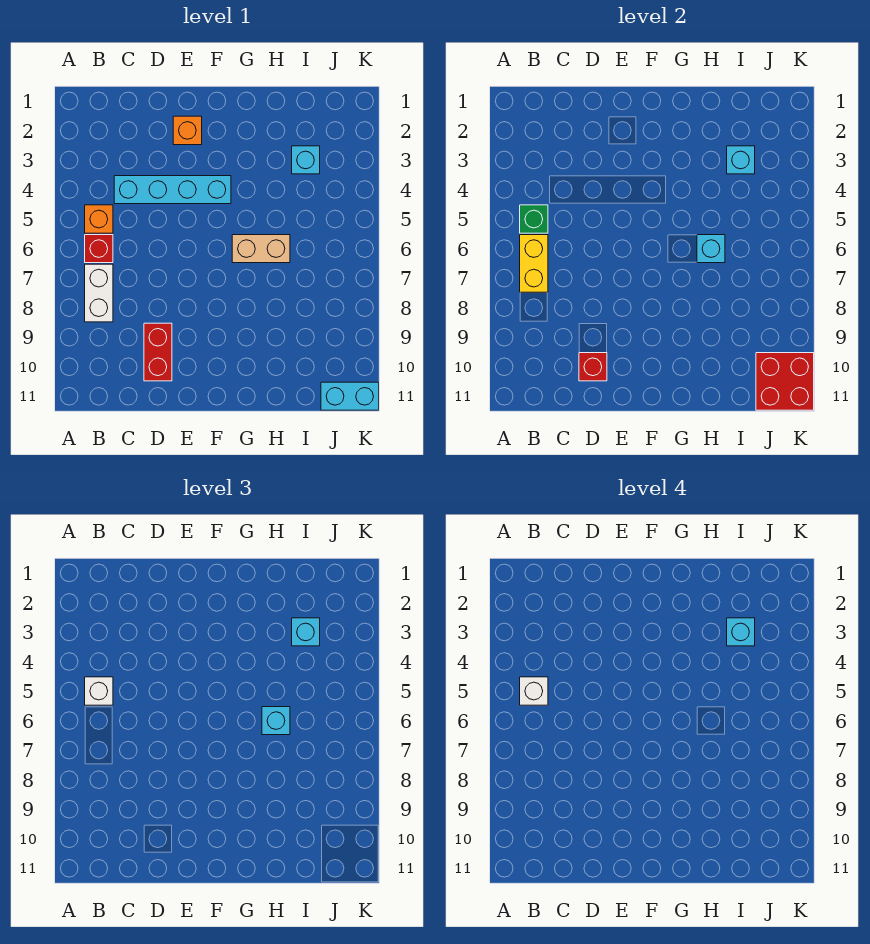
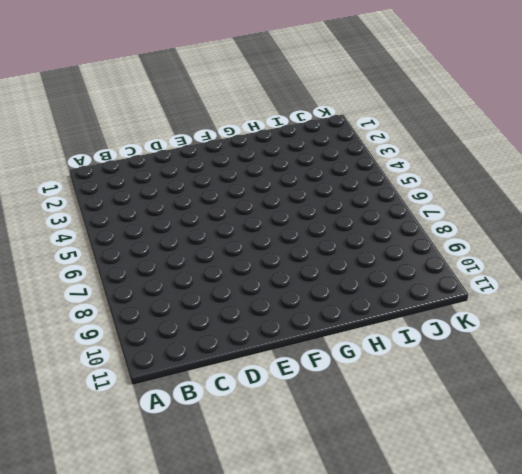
none -> orange 1x1 brick [85,205,113,233]
none -> red 1x1 brick [85,235,113,263]
none -> white 1x2 brick [85,264,113,322]

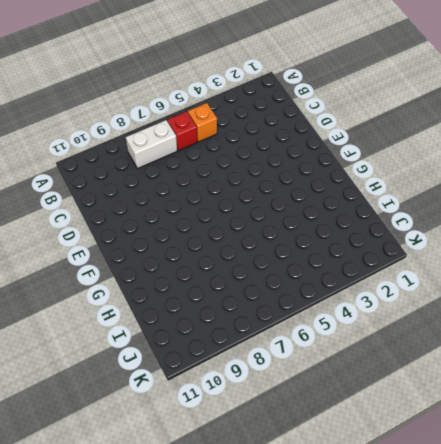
none -> cyan 1x4 brick [114,176,231,204]
none -> red 1x2 brick [144,323,172,381]
none -> orange 1x1 brick [173,116,202,145]

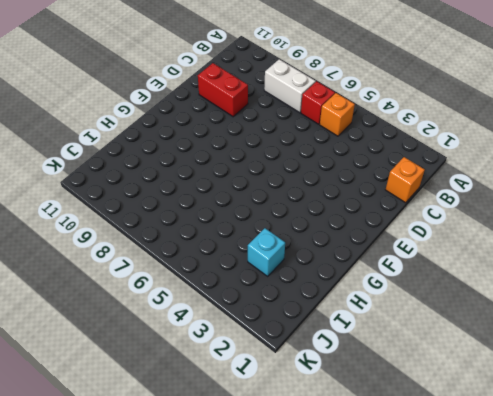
orange 1x1 brick [385,157,425,203] -> orange 1x1 brick moved to [173,116,202,145]
none -> cyan 1x4 brick [114,176,231,204]
none -> tan 1x2 brick [232,235,290,263]
none -> cyan 1x2 brick [321,382,379,410]

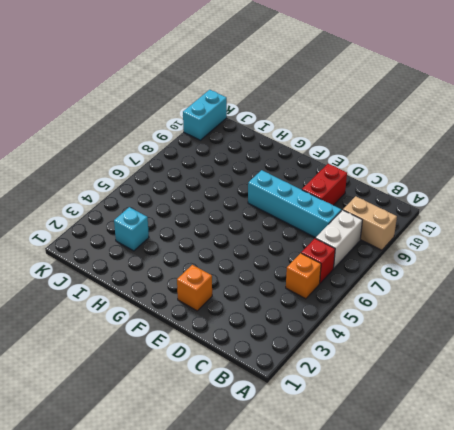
tan 1x2 brick [343,196,397,250] -> tan 1x2 brick moved to [232,235,290,263]
cyan 1x4 brick [248,170,341,238] -> cyan 1x4 brick moved to [114,176,231,204]
cyan 1x2 brick [183,90,227,140] -> cyan 1x2 brick turned to [321,382,379,410]
none -> green 1x1 brick [520,205,548,233]
none -> yellow 1x2 brick [520,235,548,292]
none -> red 1x1 brick [579,353,607,381]

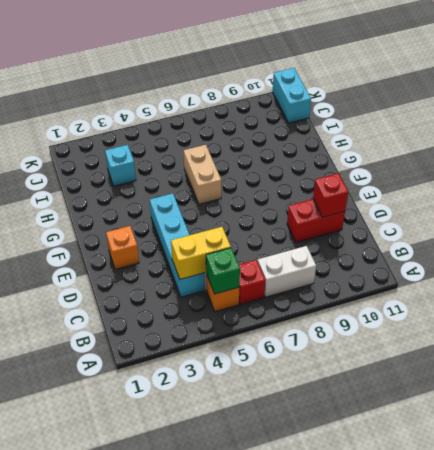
yellow 1x2 brick [171,227,231,279] -> yellow 1x2 brick moved to [520,235,548,292]
none -> cyan 1x1 brick [697,235,725,263]
none -> cyan 1x1 brick [727,146,755,174]
none -> red 2x2 brick [756,353,814,410]

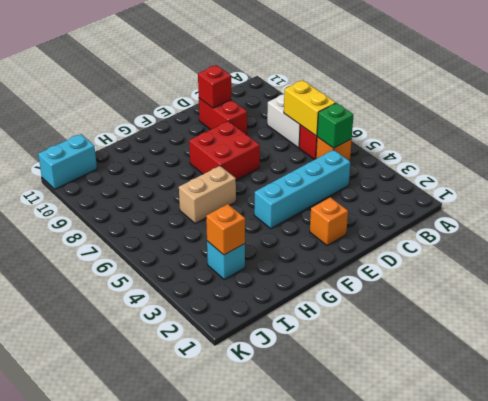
red 2x2 brick [189,121,260,180] -> red 2x2 brick moved to [756,353,814,410]
orange 1x1 brick [206,204,245,255] -> cyan 1x1 brick [727,146,755,174]
none -> cyan 1x1 brick [697,235,725,263]
none -> white 1x1 brick [85,677,113,705]
none -> cyan 1x1 brick [262,707,290,735]

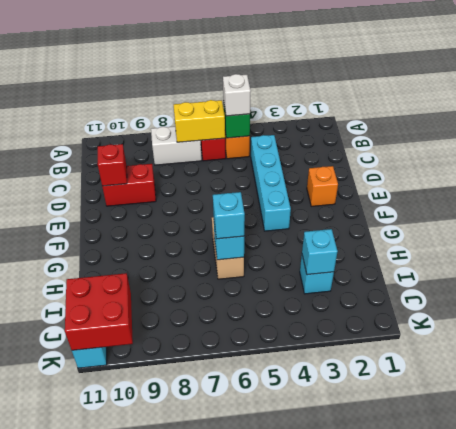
none -> cyan 1x1 brick [292,618,320,646]
none -> white 1x1 brick [520,677,548,705]
none -> cyan 1x1 brick [727,618,755,646]

